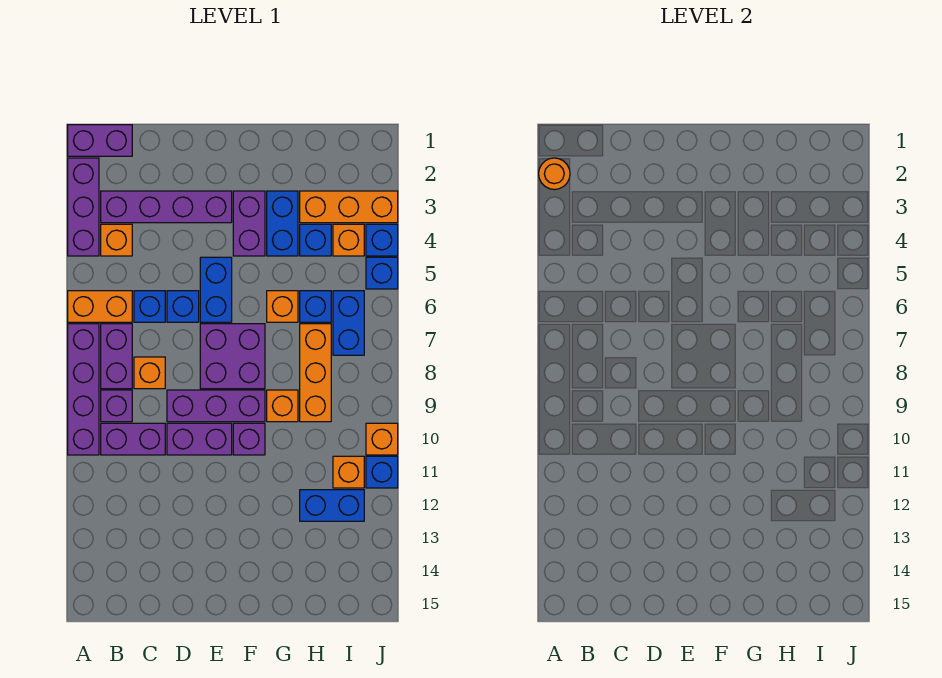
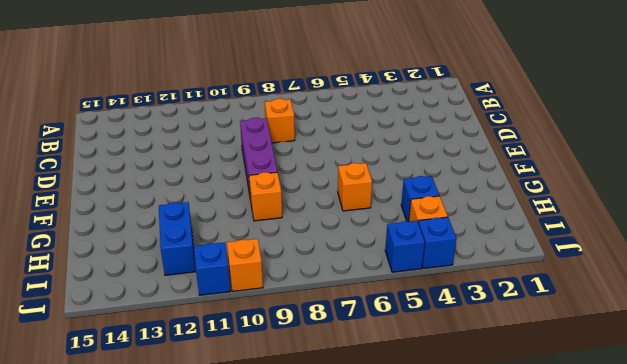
none -> purple 1x2 brick [68,125,132,156]
none -> purple 1x3 brick [68,158,99,256]
none -> orange 1x2 brick [68,291,132,322]
none -> purple 1x4 brick [68,324,99,455]

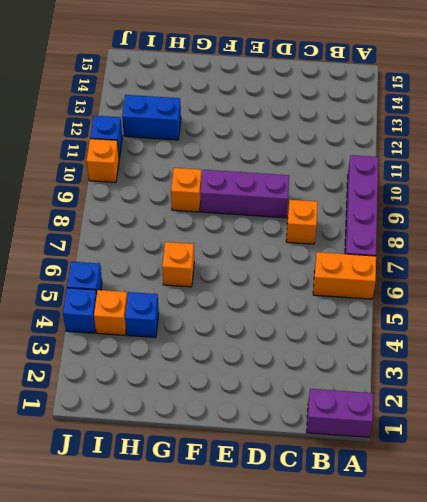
none -> purple 1x3 brick [68,158,99,256]
none -> purple 1x4 brick [101,191,232,223]
none -> orange 1x1 brick [101,224,132,256]
none -> purple 1x2 brick [101,324,132,389]

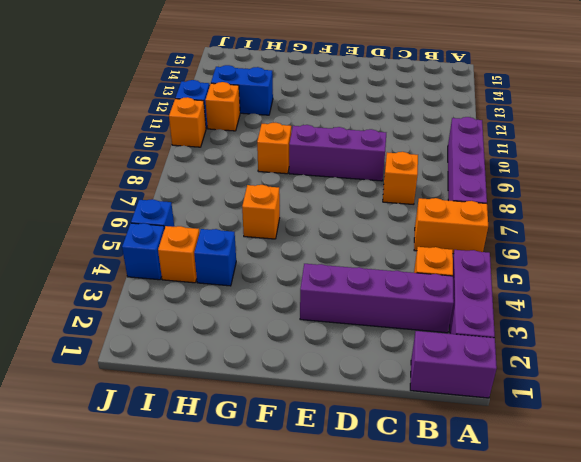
none -> purple 1x2 brick [101,324,132,389]
none -> purple 1x1 brick [101,390,132,422]
none -> purple 1x2 brick [101,423,165,455]
none -> blue 1x1 brick [134,291,165,322]

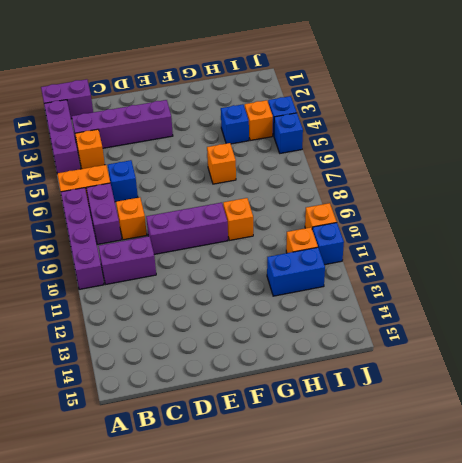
none -> purple 1x1 brick [101,390,132,422]
none -> blue 1x1 brick [167,291,199,322]
none -> purple 1x2 brick [167,423,232,455]
none -> blue 1x2 brick [200,257,232,322]

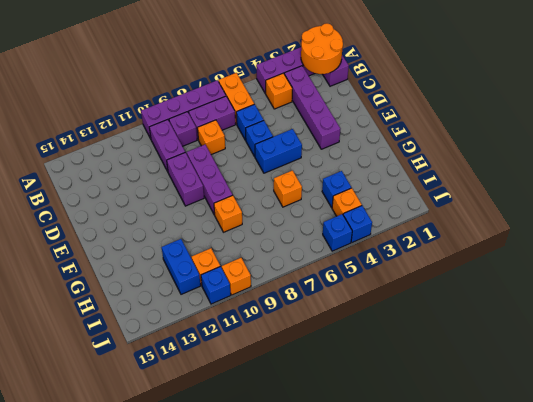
orange 2x2 round brick [301,23,343,74] -> orange 1x1 round brick [539,158,570,190]
none -> purple 2x2 brick [200,324,265,389]
none -> purple 1x2 brick [233,191,265,256]
none -> purple 1x1 brick [233,423,265,455]
none -> blue 1x2 brick [267,191,298,256]

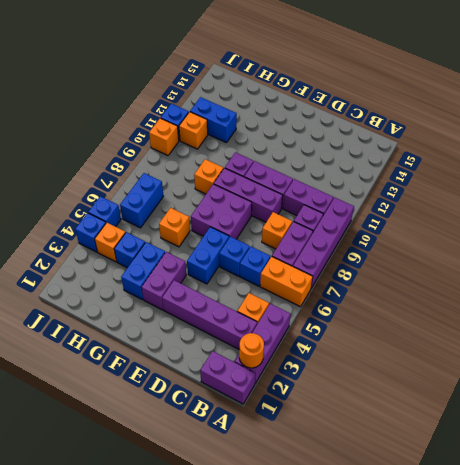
none -> orange 1x3 brick [300,191,398,223]
none -> blue 1x1 brick [300,291,331,322]
none -> orange 1x3 brick [300,324,331,422]

